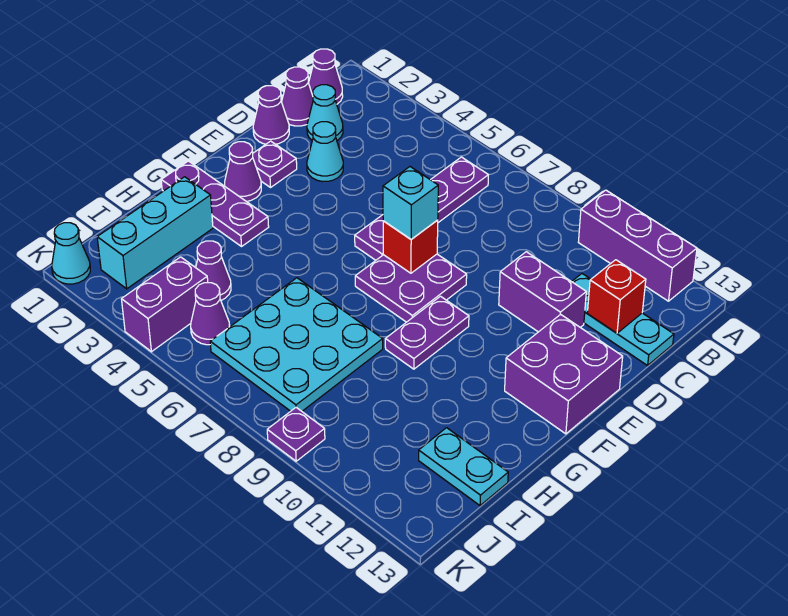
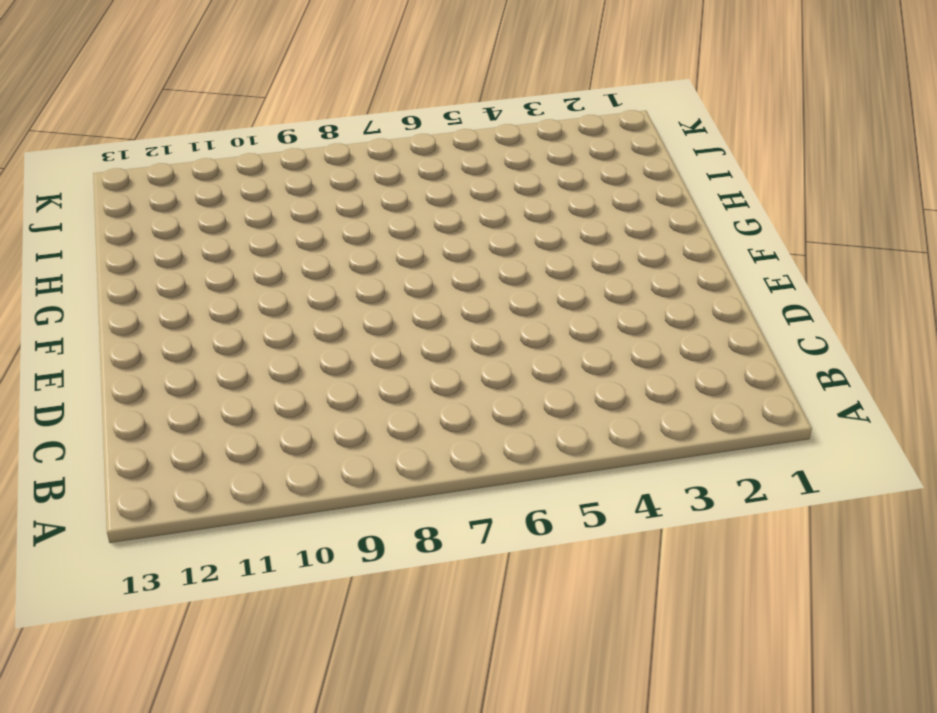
none -> purple 1x3 brick [578,190,697,301]
none -> purple 1x1 cone [309,49,343,104]
none -> purple 1x4 plate [355,157,488,260]

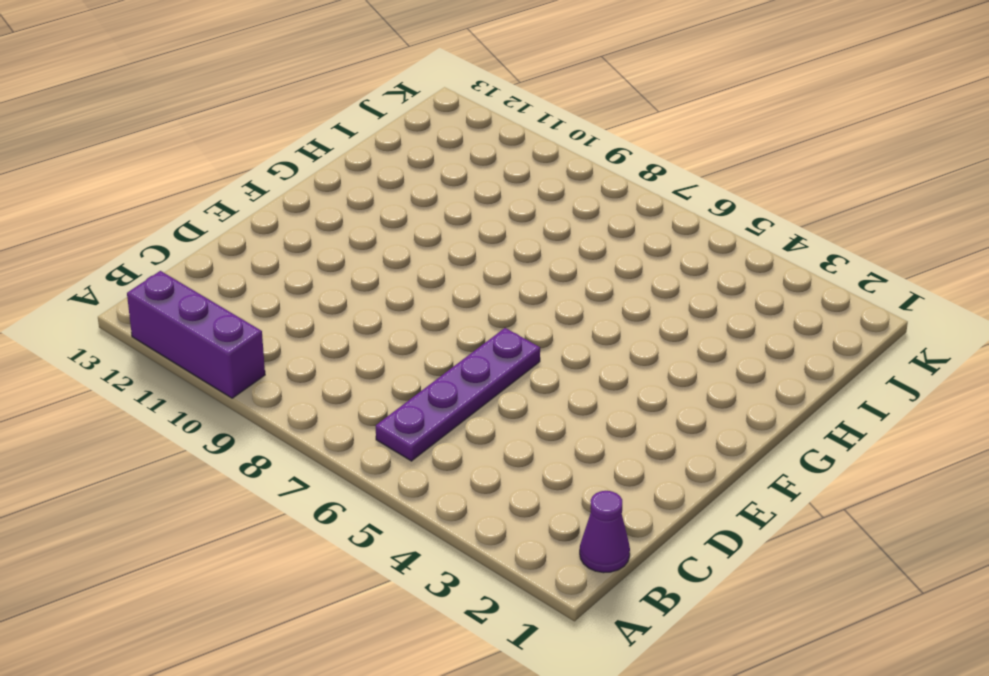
none -> purple 1x1 cone [282,67,313,126]
none -> cyan 1x1 cone [307,85,343,141]
none -> cyan 1x3 plate [572,274,674,365]

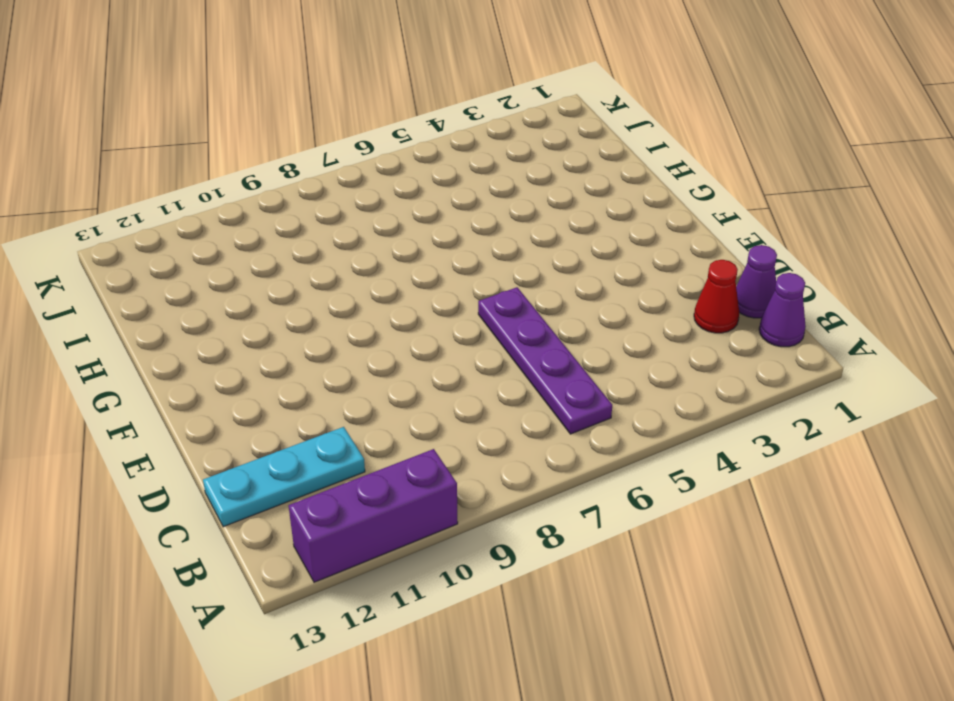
red 1x1 cone [694,260,739,333] -> cyan 1x1 cone [307,85,343,141]
none -> purple 1x1 cone [253,86,289,144]
none -> cyan 1x1 cone [307,122,343,181]
none -> purple 1x2 brick [499,252,586,332]

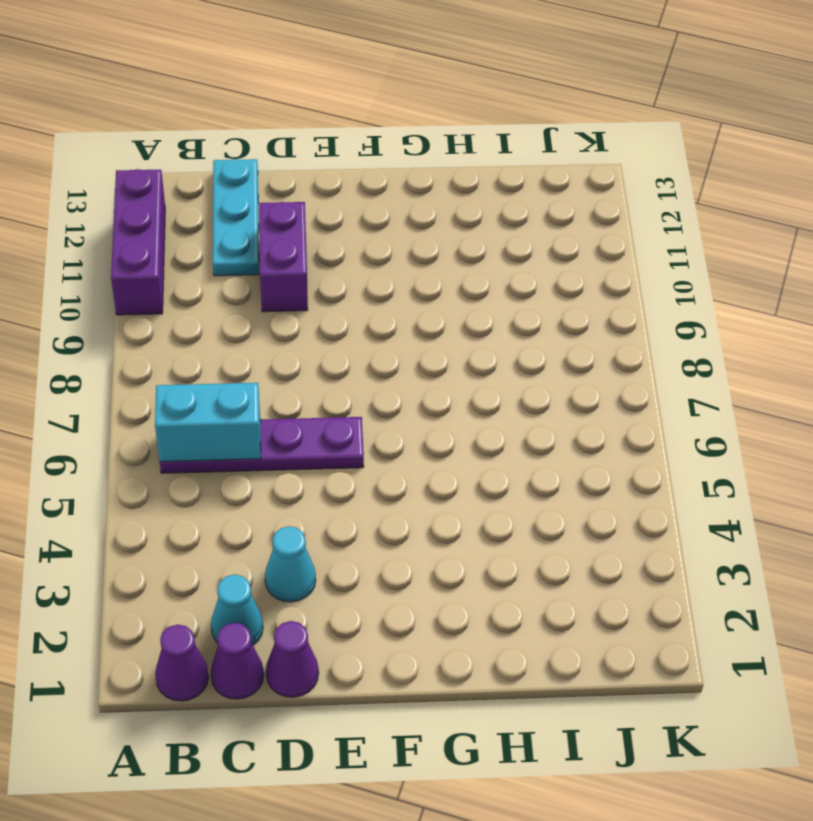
cyan 1x2 brick [155,383,261,462] -> none
none -> purple 1x1 plate [253,141,297,187]
none -> purple 2x2 plate [355,254,467,322]
none -> purple 2x2 brick [505,314,623,434]

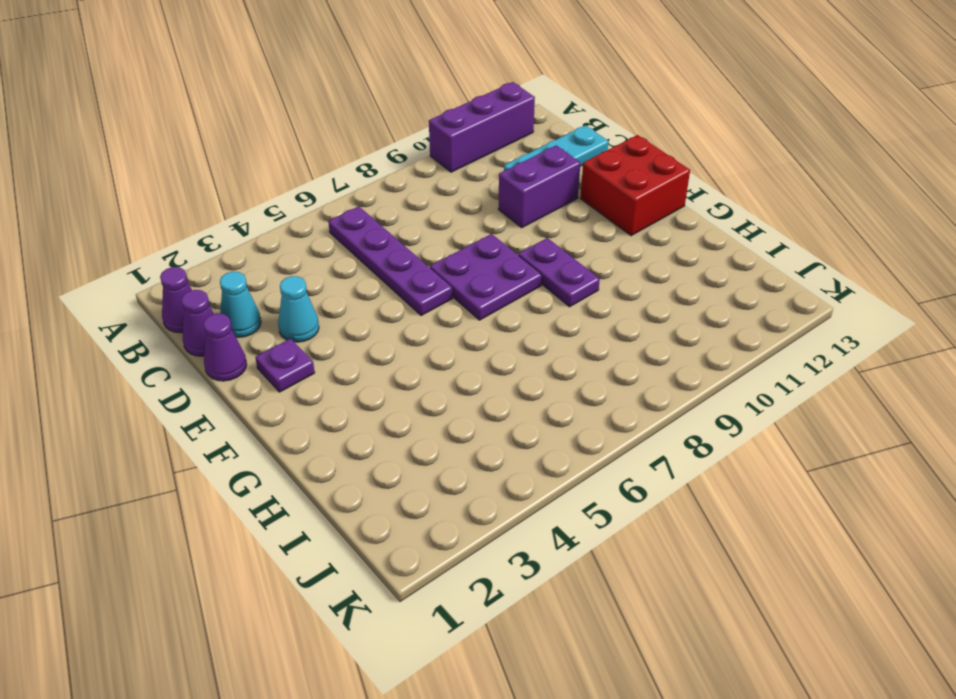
red 2x2 brick [580,135,690,236] -> purple 2x2 brick [505,314,623,434]
none -> purple 1x1 cone [225,142,261,202]
none -> purple 1x3 plate [161,161,269,246]
none -> cyan 1x3 brick [97,177,213,289]

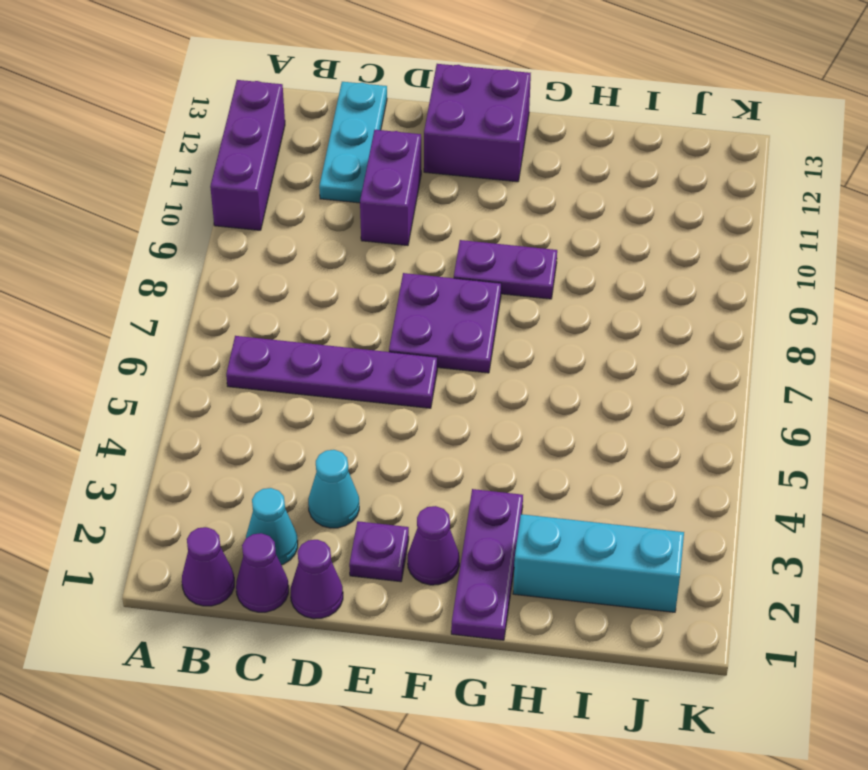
none -> cyan 3x3 plate [210,278,383,411]
none -> purple 1x1 cone [196,241,231,300]
none -> cyan 1x2 plate [419,428,508,506]

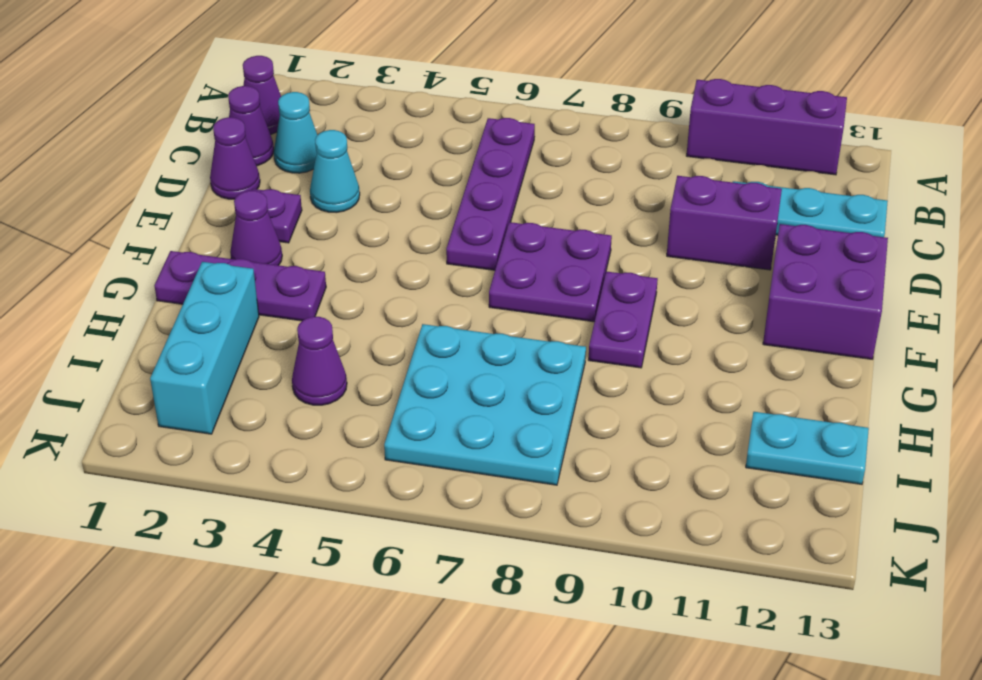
none -> purple 1x2 brick [122,257,208,352]
none -> purple 1x1 cone [191,283,230,345]
none -> cyan 1x1 cone [52,223,90,284]

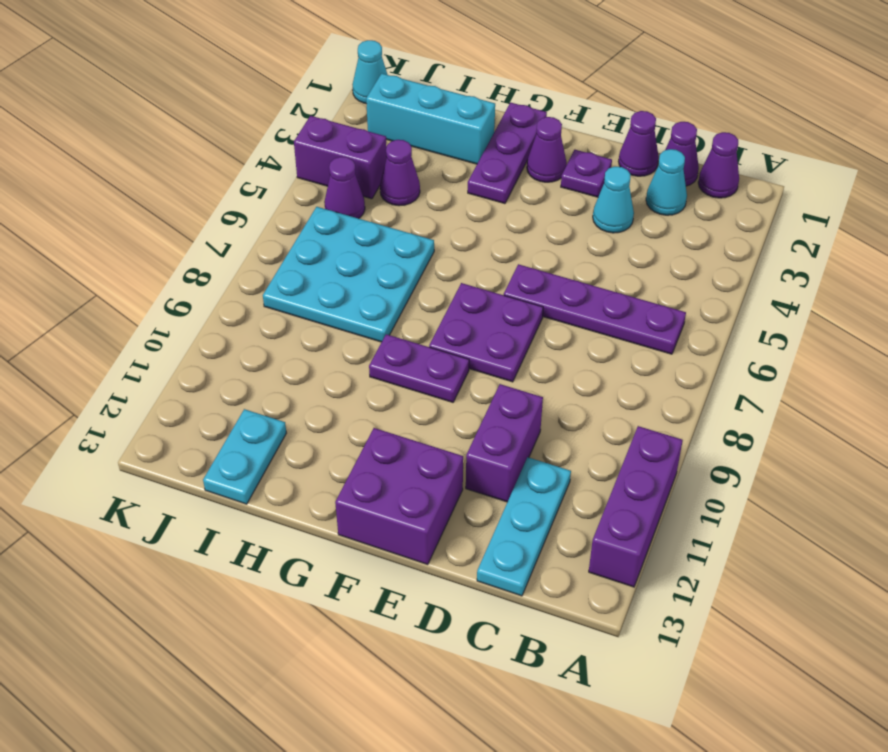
none -> purple 1x1 plate [267,408,325,461]
none -> red 1x1 brick [587,260,646,333]
none -> red 1x1 brick [383,220,438,273]

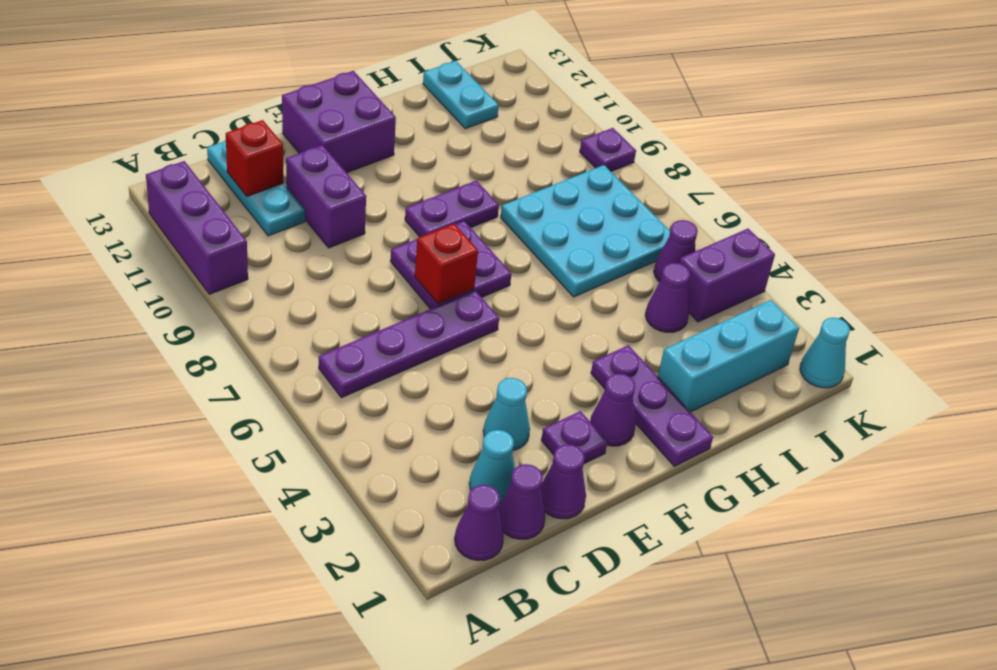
none -> cyan 1x1 brick [383,167,438,239]

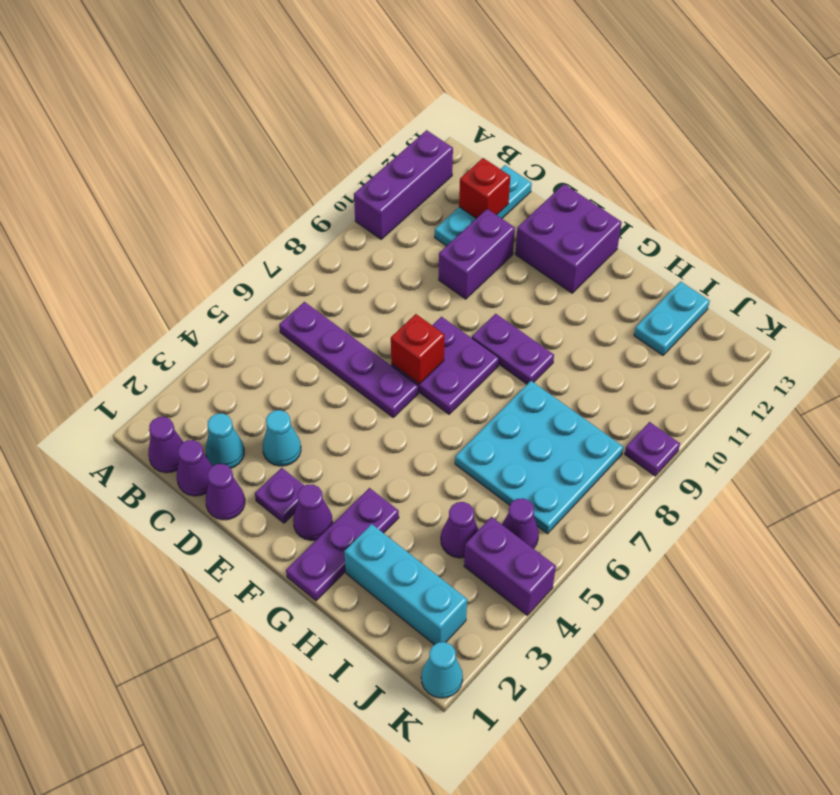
none -> cyan 1x1 brick [383,167,438,239]

